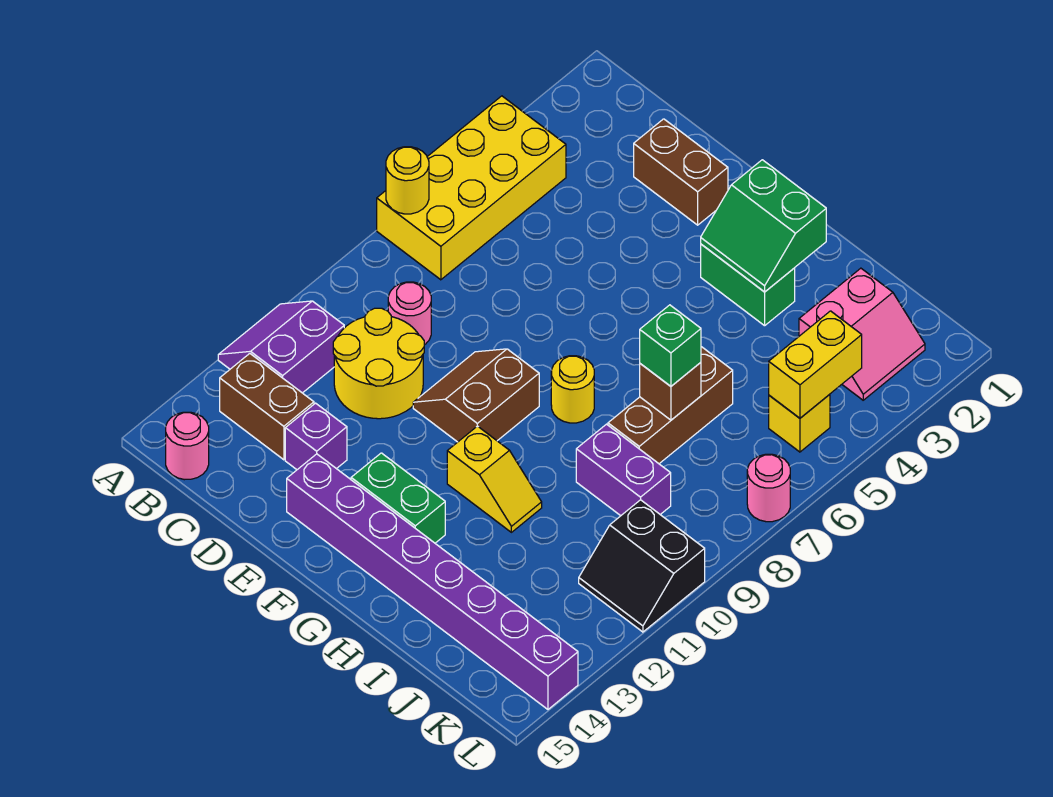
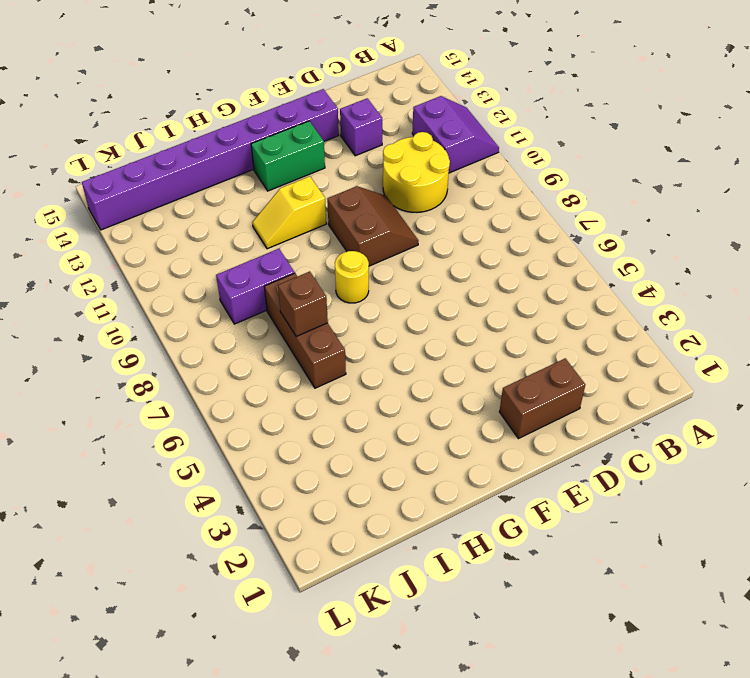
none -> yellow 2x4 brick [377,96,566,280]
none -> brown 1x2 brick [220,354,314,460]
none -> pink 1x1 round brick [166,412,209,480]

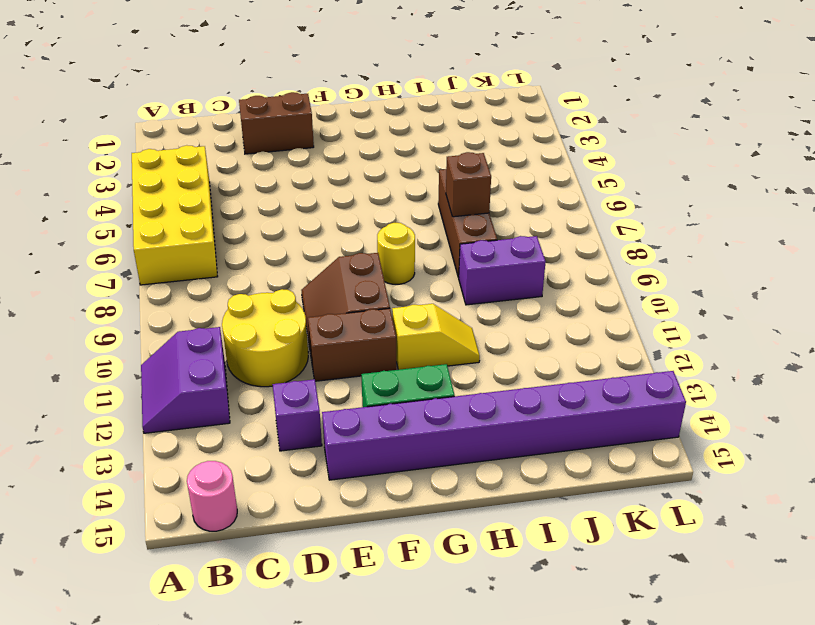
brown 1x2 brick [308,308,397,381] -> brown 1x2 brick moved to [220,354,314,460]
none -> pink 1x1 round brick [388,282,431,345]
none -> green 1x2 brick [701,244,795,326]
none -> pink 2x2 slope [799,268,925,400]

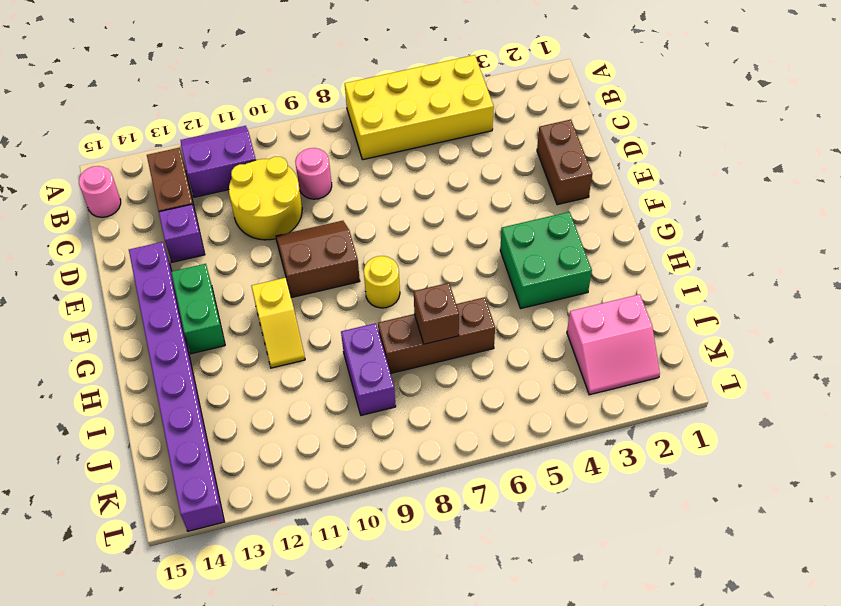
green 2x2 brick [500,212,592,309] -> green 1x2 brick [701,244,795,326]
none -> yellow 1x1 brick [769,394,830,452]
none -> black 2x2 slope [579,500,705,632]
none -> pink 1x1 round brick [747,454,790,522]

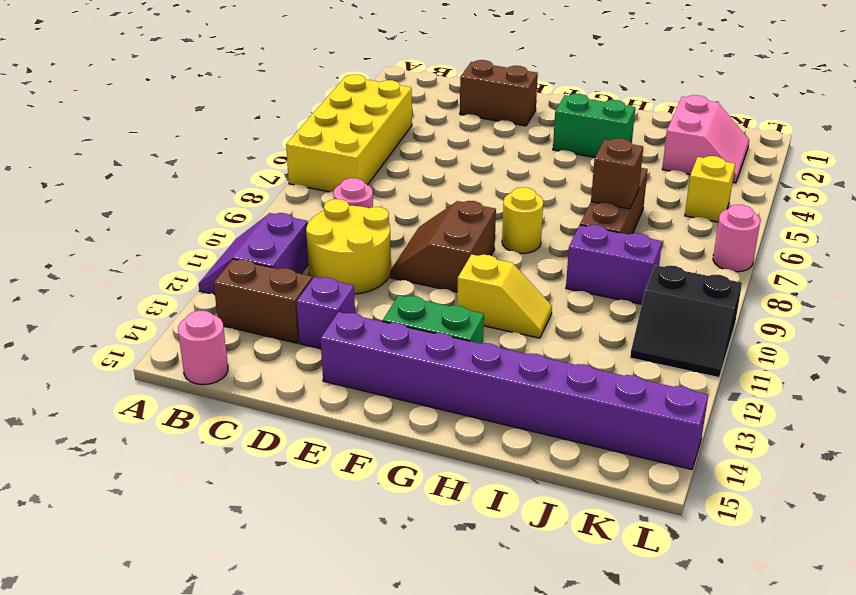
none -> yellow 1x1 round brick [386,147,429,214]
none -> green 2x2 slope [701,160,826,292]
none -> yellow 1x2 brick [769,311,862,418]

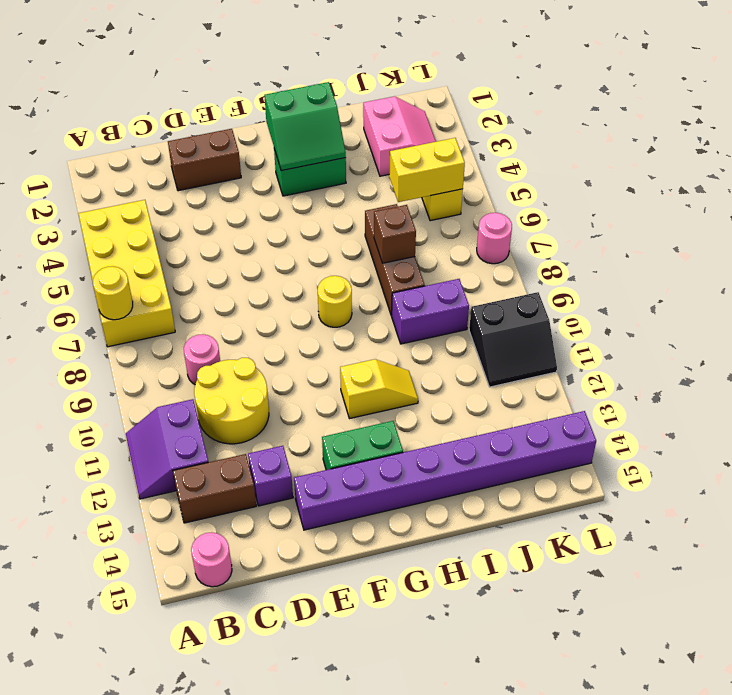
yellow 1x2 brick [389,138,465,202] -> yellow 1x2 brick turned to [769,311,862,418]
none -> brown 2x2 slope [413,349,539,442]
none -> green 1x1 brick [640,305,701,386]

